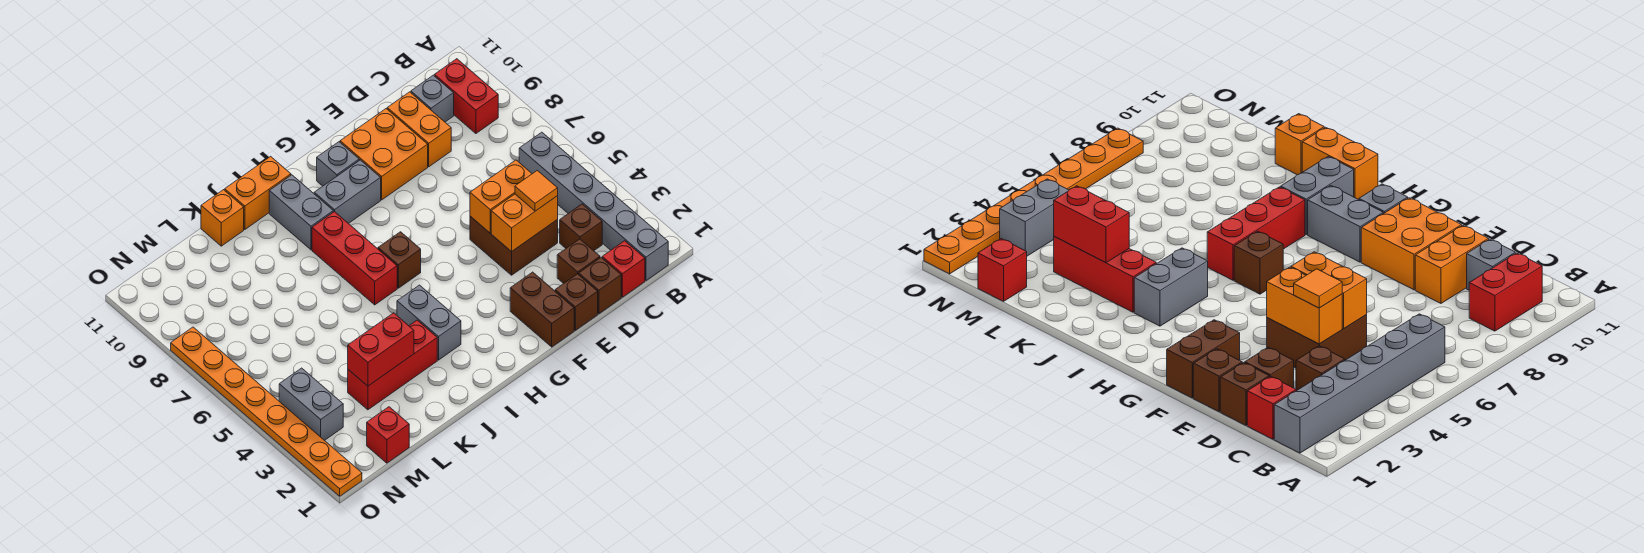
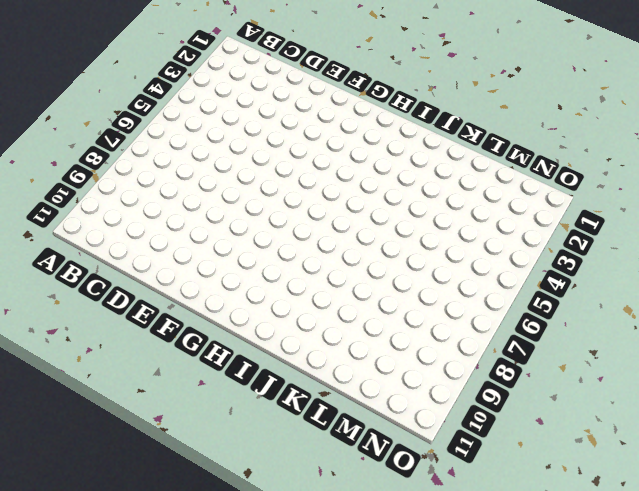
none -> grey 1x6 brick [519,132,668,281]
none -> red 1x2 brick [434,59,498,133]
none -> red 1x1 brick [602,241,645,297]

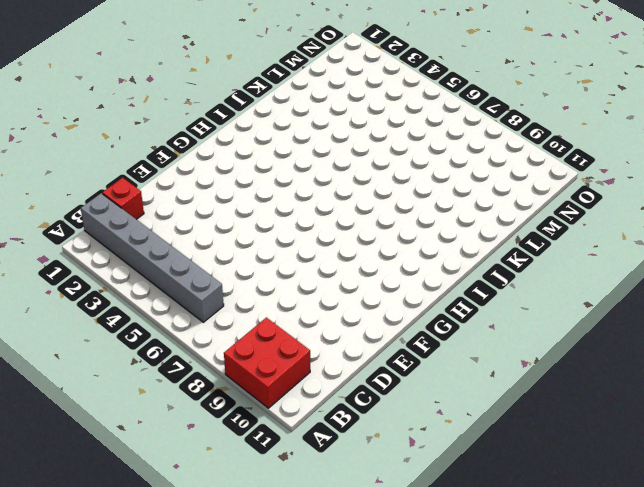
red 2x2 brick [224,318,310,408] -> red 1x2 brick [434,59,498,133]
none -> brown 1x1 brick [560,204,602,251]
none -> grey 1x1 brick [411,75,454,122]
none -> brown 1x1 brick [579,258,621,314]

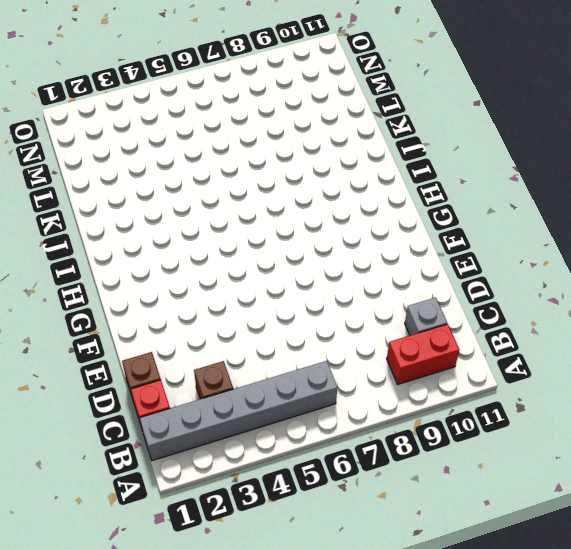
none -> brown 1x1 brick [557,239,600,283]
none -> brown 2x2 brick [470,216,558,275]
none -> orange 1x2 brick [387,92,451,167]

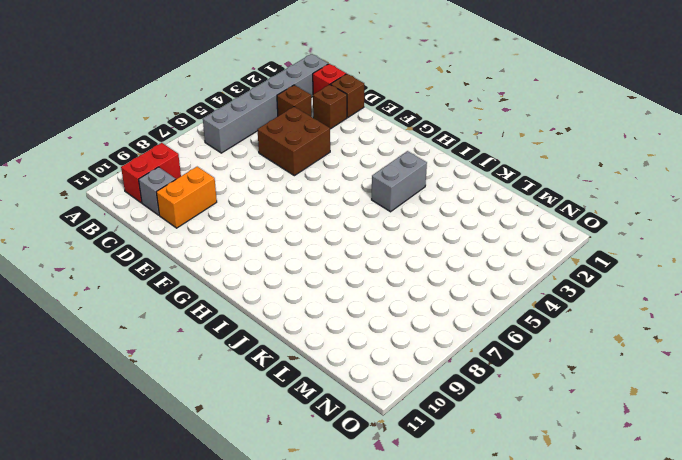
none -> brown 1x1 brick [555,274,598,330]
none -> orange 2x2 brick [340,109,428,200]
none -> brown 1x2 brick [510,272,574,347]

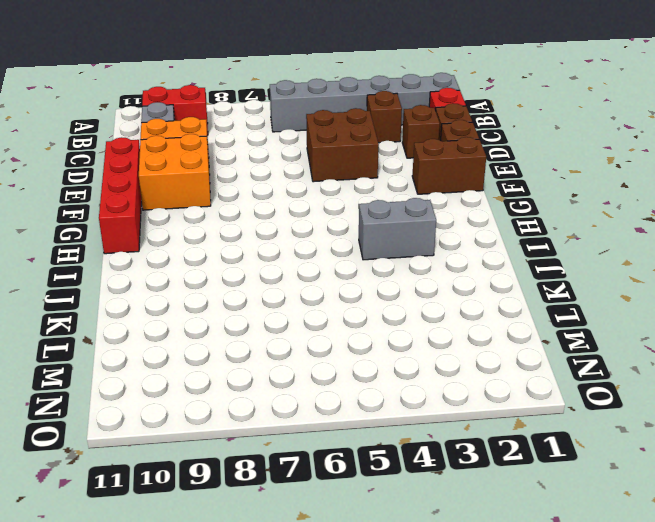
red 1x4 brick [99,137,141,254] -> none
none -> grey 1x2 brick [314,160,381,224]
none -> grey 1x1 brick [317,142,359,186]
none -> brown 1x1 brick [378,232,421,288]

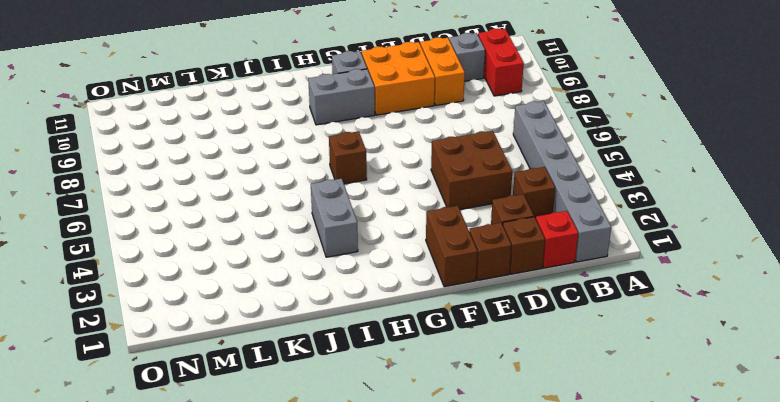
none -> red 1x3 brick [312,212,397,305]
none -> grey 1x2 brick [269,175,333,250]
none -> orange 1x2 brick [225,156,291,229]

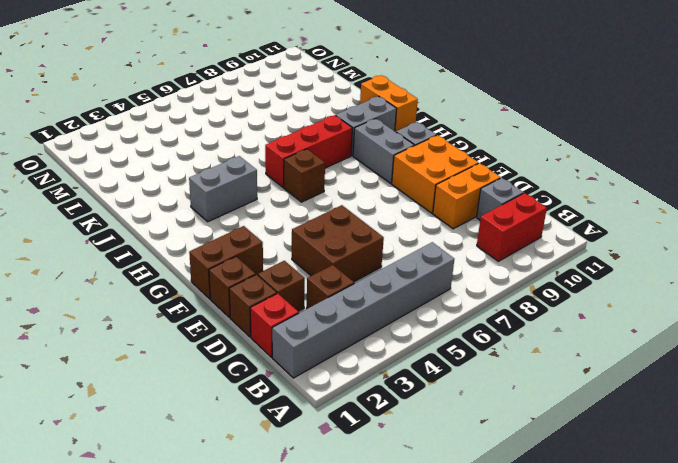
none -> red 1x3 brick [348,320,437,410]
none -> orange 1x1 brick [201,190,244,246]
none -> red 1x1 brick [367,407,409,463]

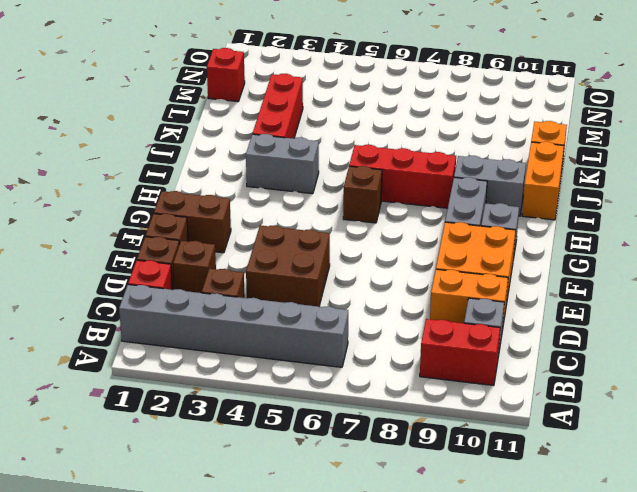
none -> grey 1x2 brick [279,368,343,441]
none -> orange 1x8 plate [171,327,362,496]
none -> orange 1x2 brick [491,194,558,252]

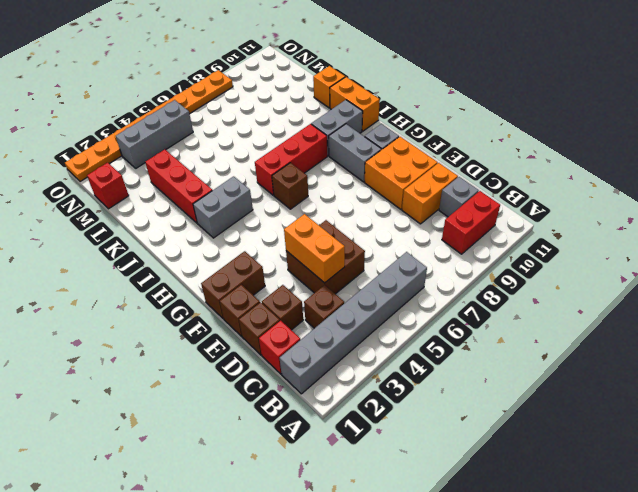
grey 1x3 brick [116,100,193,168] -> grey 1x2 brick [279,368,343,441]
none -> orange 1x2 brick [470,160,532,233]
none -> red 1x2 brick [348,313,414,386]
none -> orange 1x1 tile [515,170,558,211]

